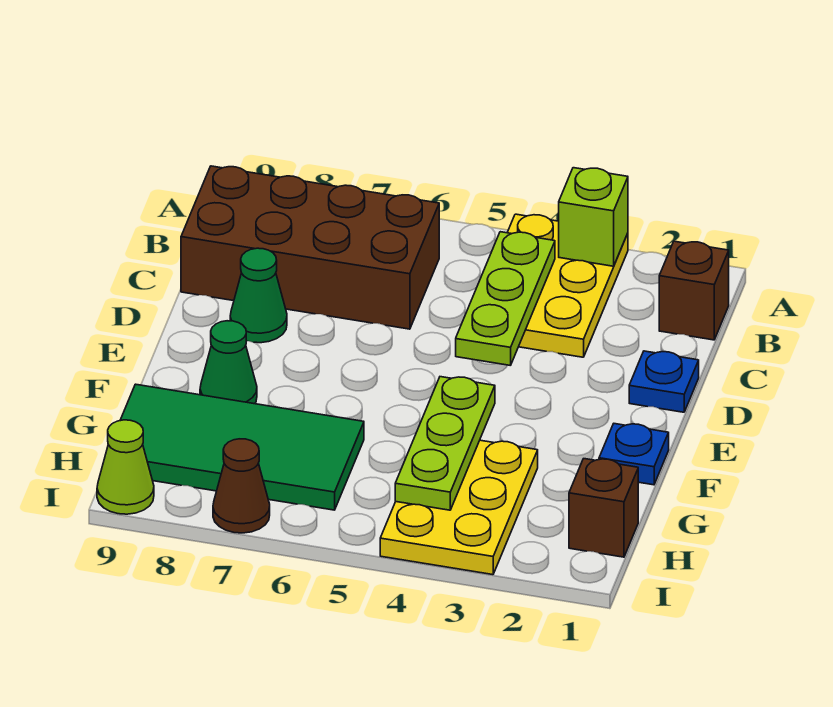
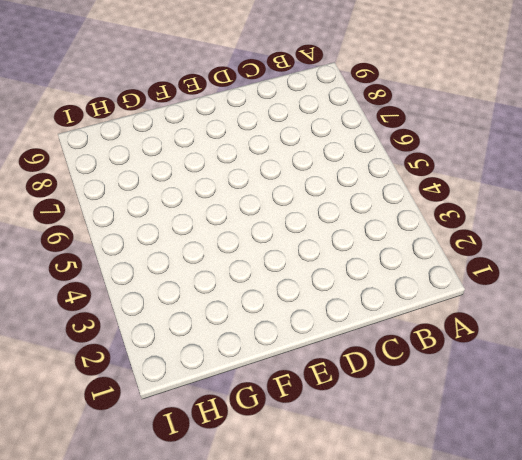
none -> yellow 2x3 plate [507,214,628,357]
none -> brown 1x1 brick [659,241,729,340]
none -> brown 2x4 brick [181,166,439,329]

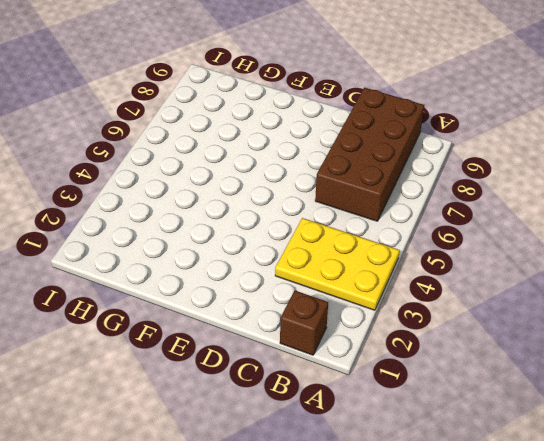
none -> blue 1x1 plate [629,351,699,412]
none -> green 1x1 cone [230,248,287,343]
none -> blue 1x1 plate [599,424,669,485]

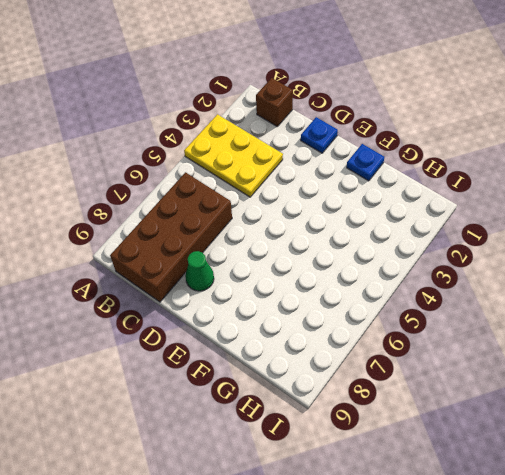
none -> green 1x1 cone [200,321,257,404]
none -> yellow 2x3 plate [380,440,538,575]
none -> green 2x4 tile [120,384,364,510]

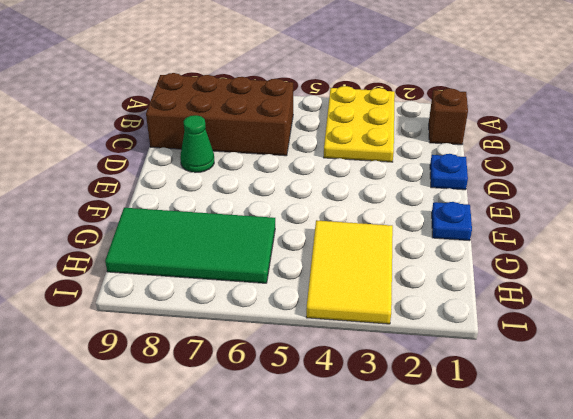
yellow 2x3 tile [306,220,393,324] -> yellow 2x3 plate [380,440,538,575]
none -> green 1x1 cone [200,321,257,404]
none -> brown 1x1 brick [569,459,638,557]
none -> brown 1x1 cone [213,439,270,533]

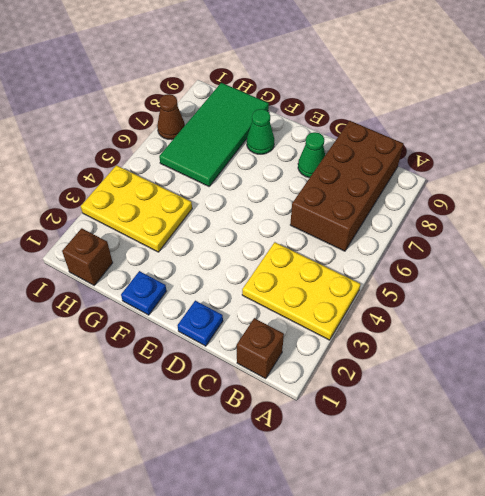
none -> lime 1x1 cone [97,420,154,514]
none -> lime 1x1 brick [559,168,628,266]
none -> lime 1x3 plate [456,232,555,366]

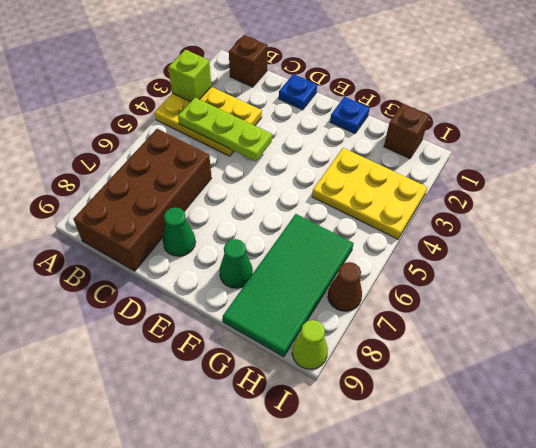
none -> lime 1x3 plate [395,377,495,510]

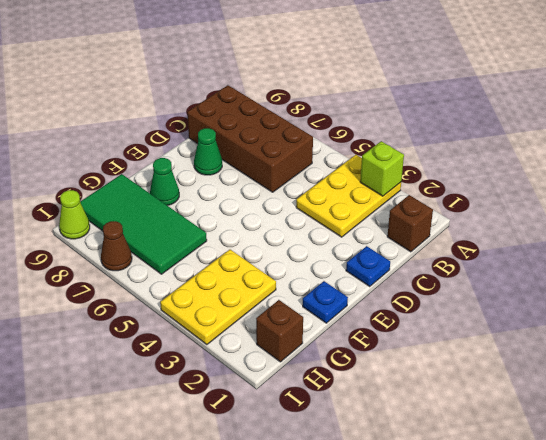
none -> lime 1x3 plate [456,232,555,366]
none -> lime 1x3 plate [395,377,495,510]

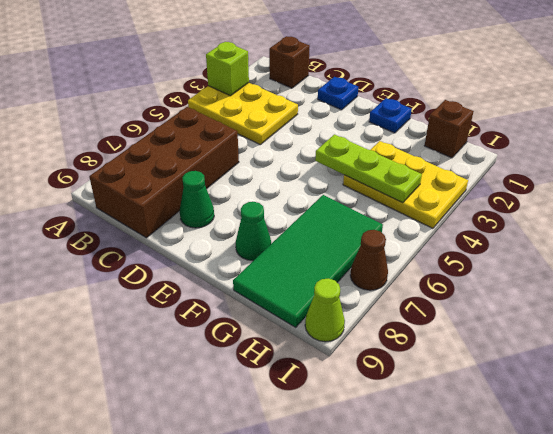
none -> lime 1x3 plate [456,232,555,366]

